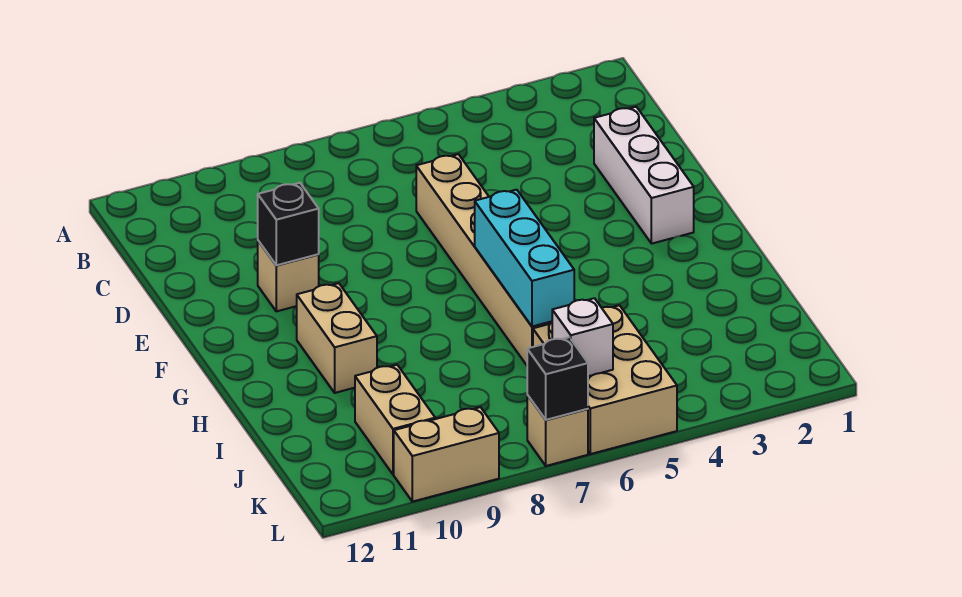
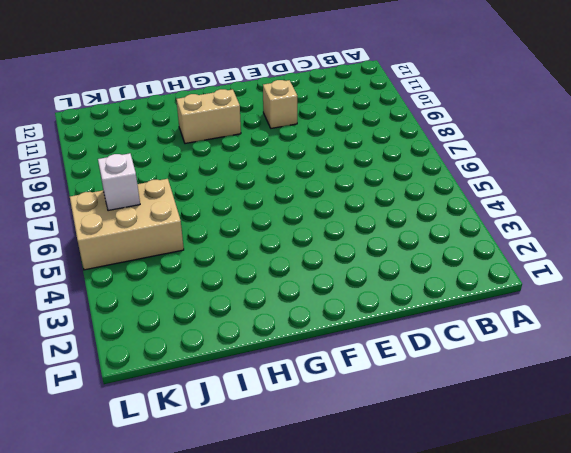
none -> white 1x3 brick [594,107,694,244]
none -> tan 1x6 brick [416,154,552,365]
none -> tan 1x2 brick [355,365,435,474]

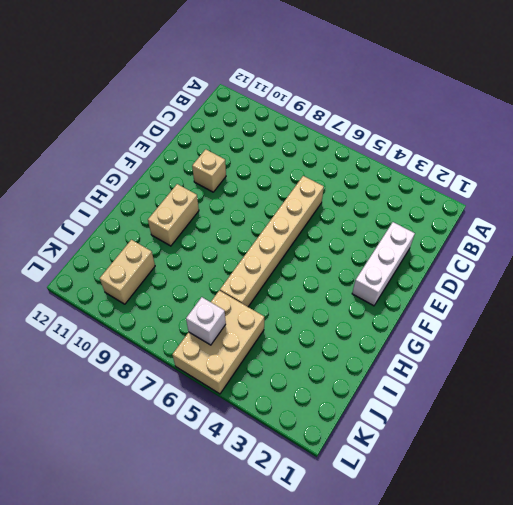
none -> tan 1x1 brick [527,395,588,466]
none -> tan 1x2 brick [394,407,499,502]
none -> black 1x1 brick [258,183,319,265]

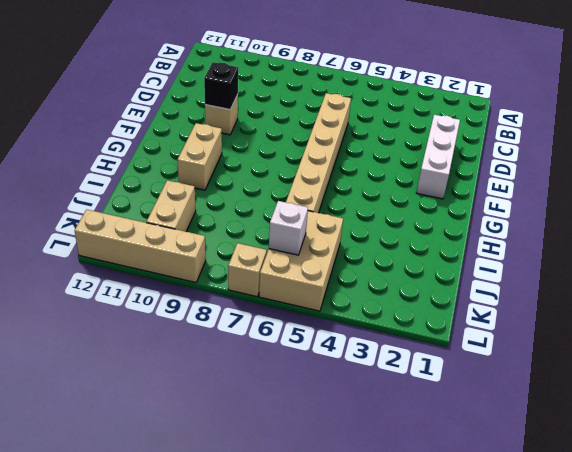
tan 1x4 brick [75,209,206,282] -> tan 1x2 brick [394,407,499,502]
none -> cyan 1x3 brick [475,190,574,326]
none -> black 1x1 brick [527,337,588,420]

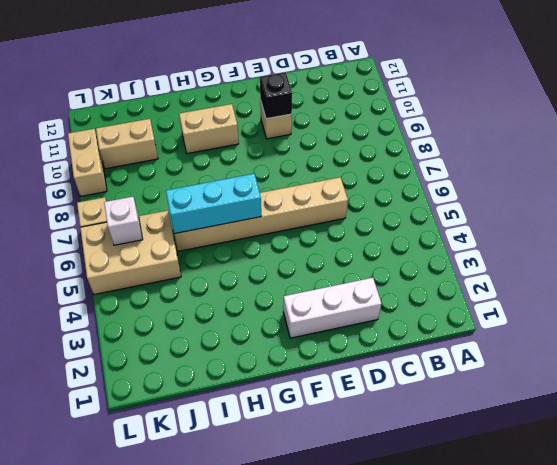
none -> black 1x1 brick [527,337,588,420]

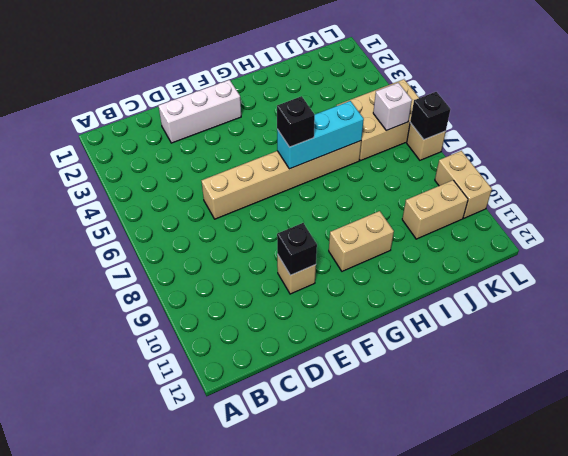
black 1x1 brick [277,96,315,147] -> none

